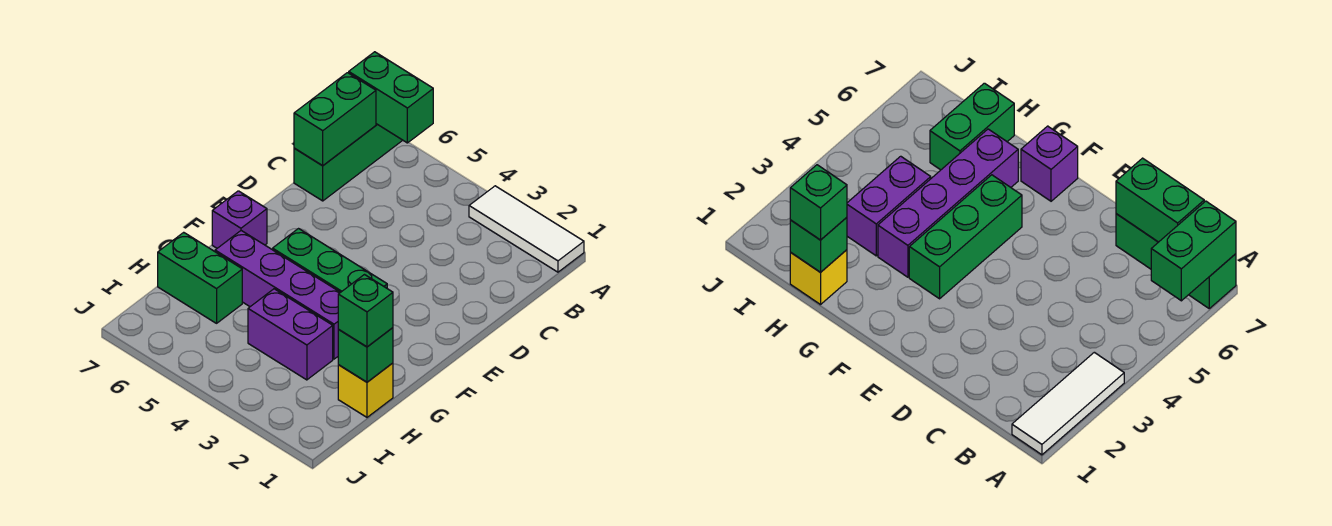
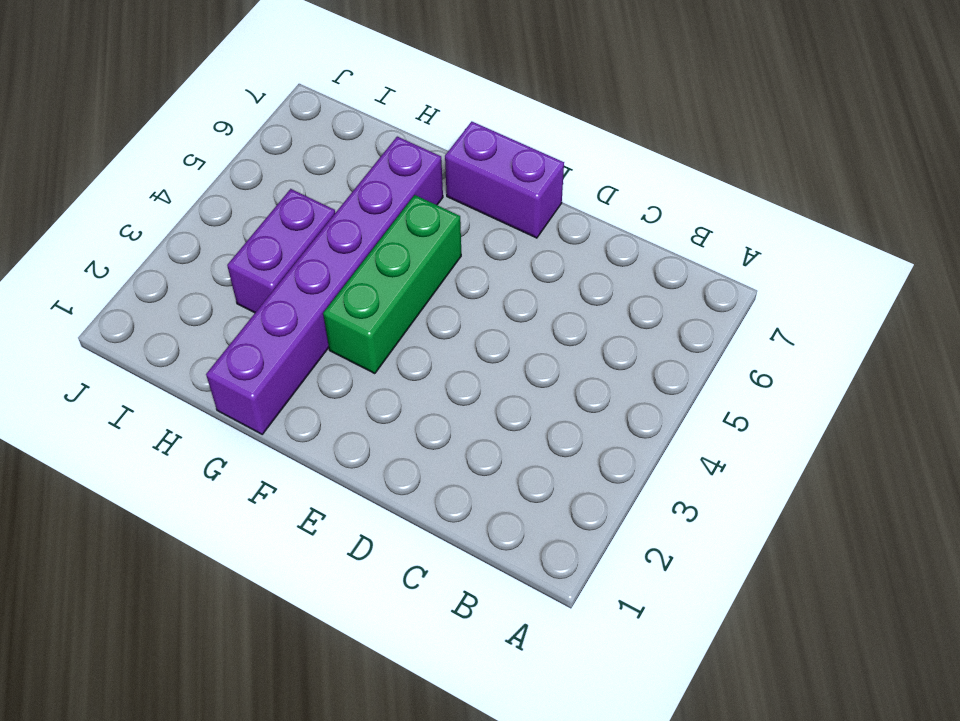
purple 1x2 brick [445,122,564,238] -> purple 1x1 brick [212,191,267,248]
purple 1x6 brick [206,137,443,434] -> purple 1x4 brick [215,231,340,359]
none -> white 1x3 tile [469,186,584,272]
none -> green 1x3 brick [294,124,403,201]
none -> yellow 1x1 brick [338,363,393,417]

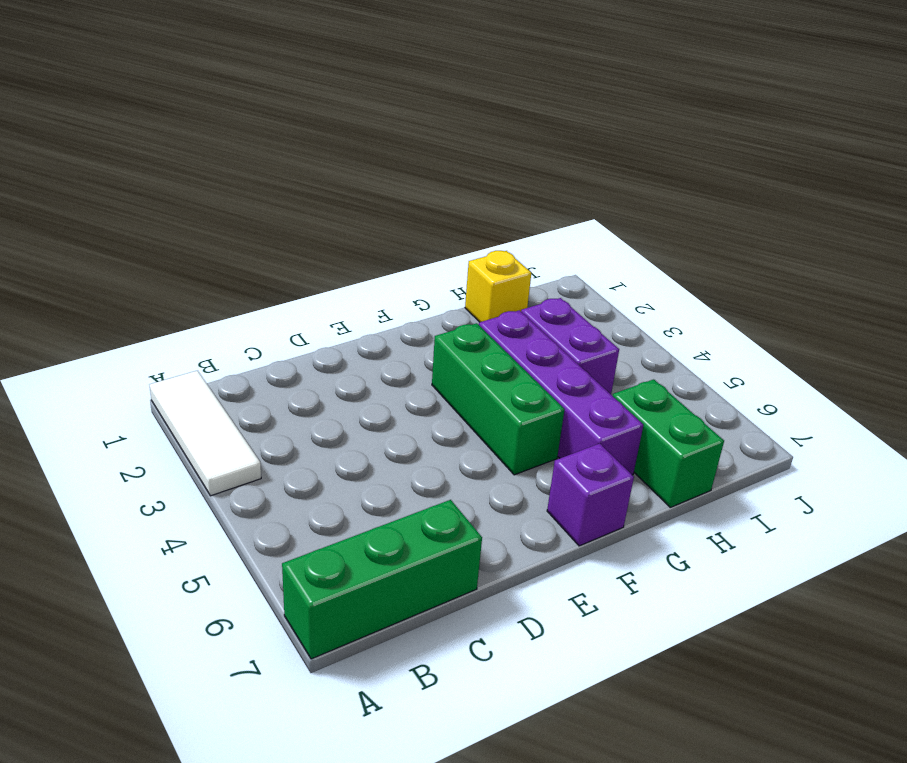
none -> green 1x2 brick [349,52,433,143]
none -> green 1x2 brick [294,73,376,166]
none -> green 1x1 brick [338,328,393,382]

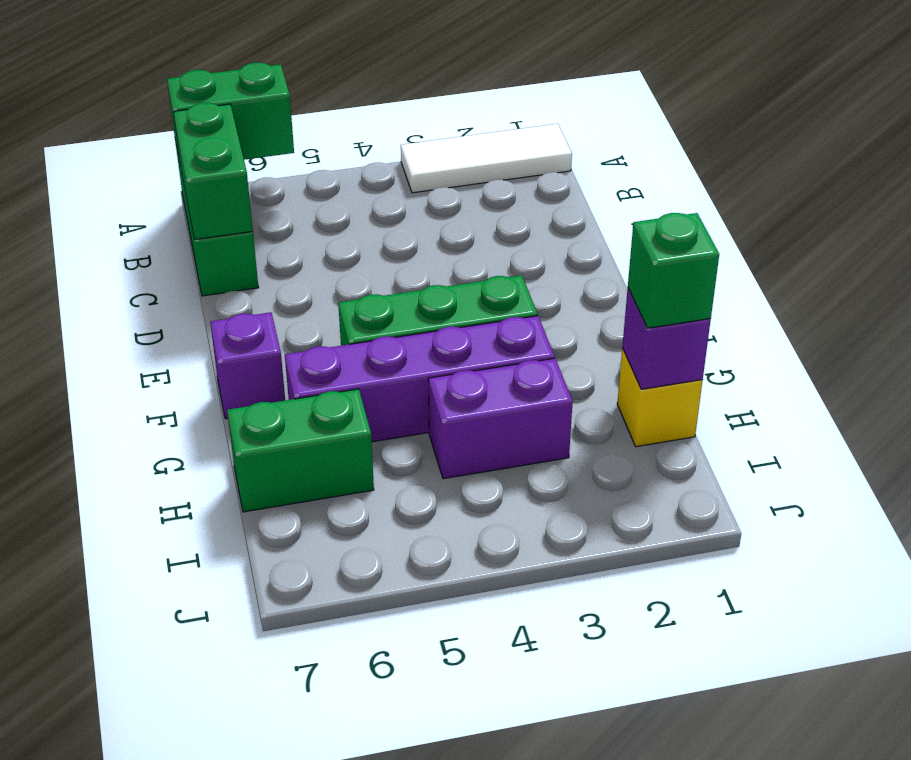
purple 1x1 brick [622,288,711,389] -> green 1x1 brick [338,328,393,382]

